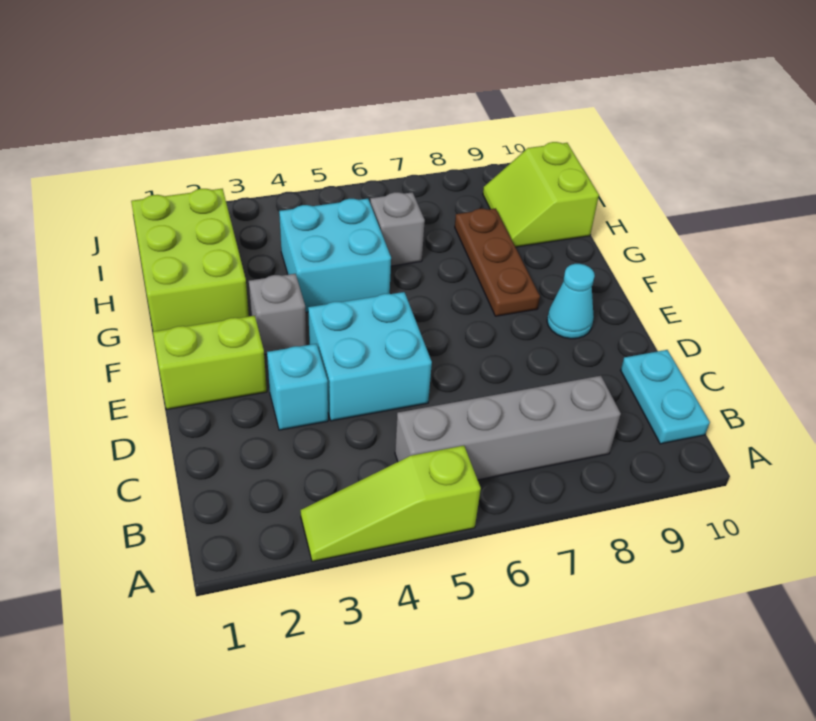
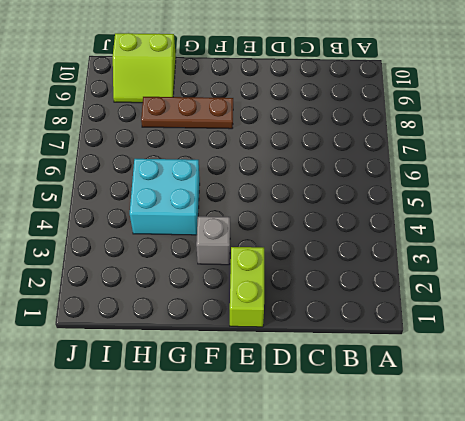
none -> lime 1x3 slope [301,446,481,562]
none -> grey 1x4 brick [395,376,621,480]
none -> cyan 1x2 plate [621,350,710,444]

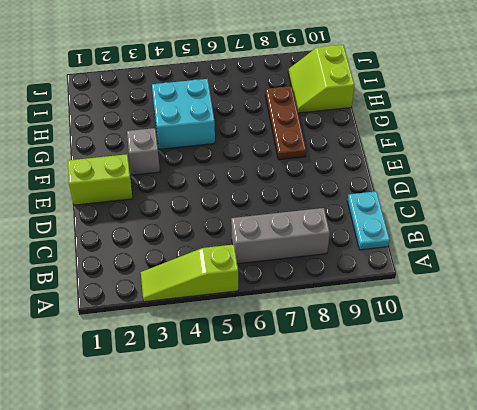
grey 1x3 brick [231,208,330,264] -> grey 1x4 brick [395,376,621,480]
none -> cyan 1x1 brick [267,344,328,430]
none -> cyan 2x2 brick [308,292,432,421]
none -> cyan 1x1 cone [547,264,595,339]

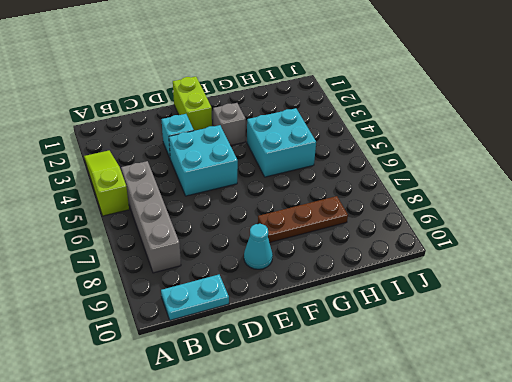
none -> lime 2x3 brick [131,189,249,332]
none -> grey 1x1 brick [370,192,425,266]
none -> lime 2x2 slope [483,142,599,247]

